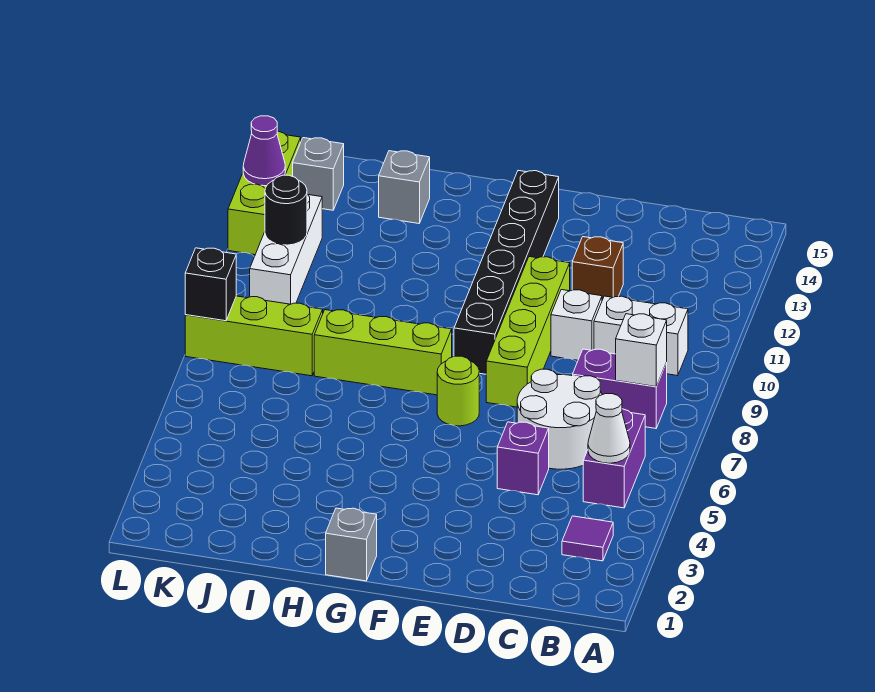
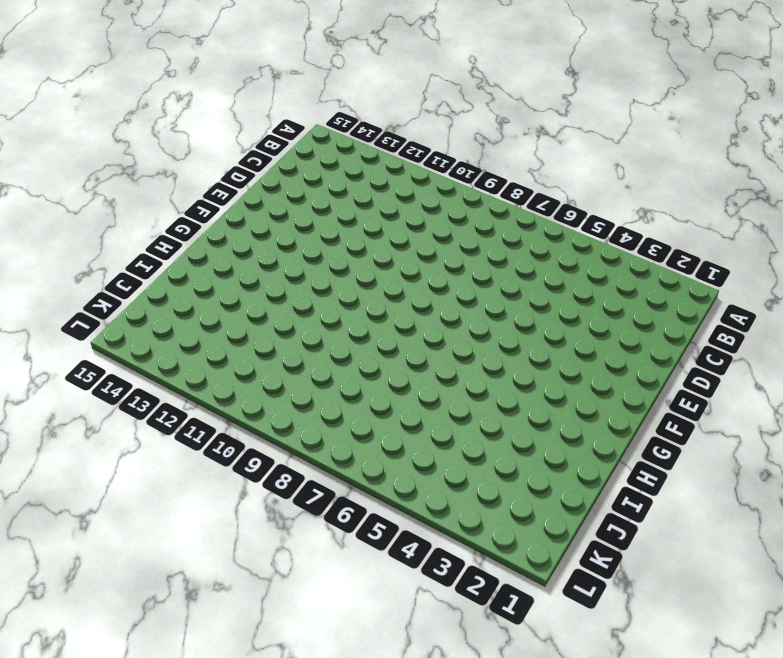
none -> purple 1x1 tile [562,516,613,561]
none -> purple 1x2 brick [583,409,645,508]
none -> purple 1x2 brick [573,349,667,428]

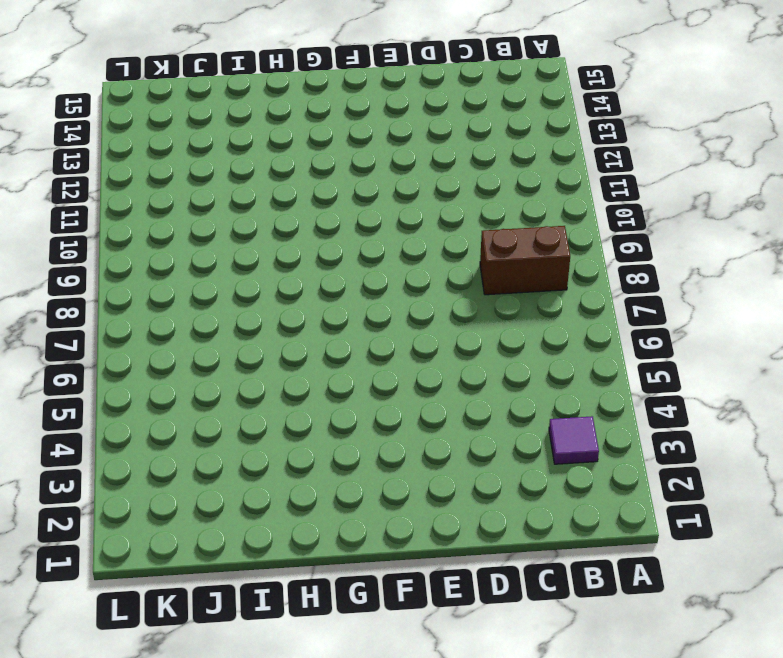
brown 1x2 brick [480,226,570,295] -> purple 1x2 brick [573,349,667,428]
none -> purple 1x2 brick [583,409,645,508]
none -> white 1x2 brick [594,296,688,376]
none -> white 2x2 round brick [517,369,602,469]

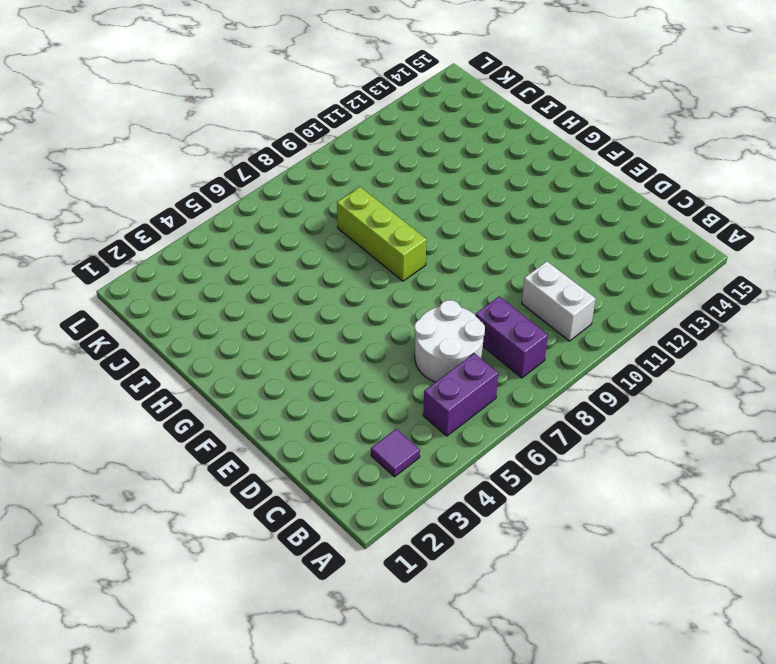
none -> purple 1x1 brick [497,422,549,495]
none -> white 1x1 brick [551,290,602,360]
none -> brown 1x1 brick [572,237,623,300]

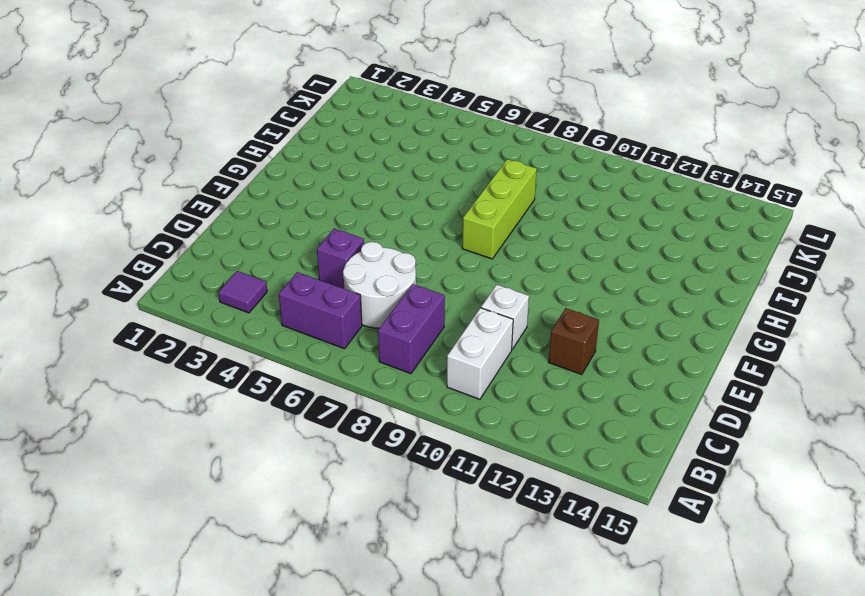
none -> lime 1x4 brick [486,257,570,407]
none -> lime 1x1 round brick [437,356,479,426]
none -> black 1x6 brick [454,171,559,374]

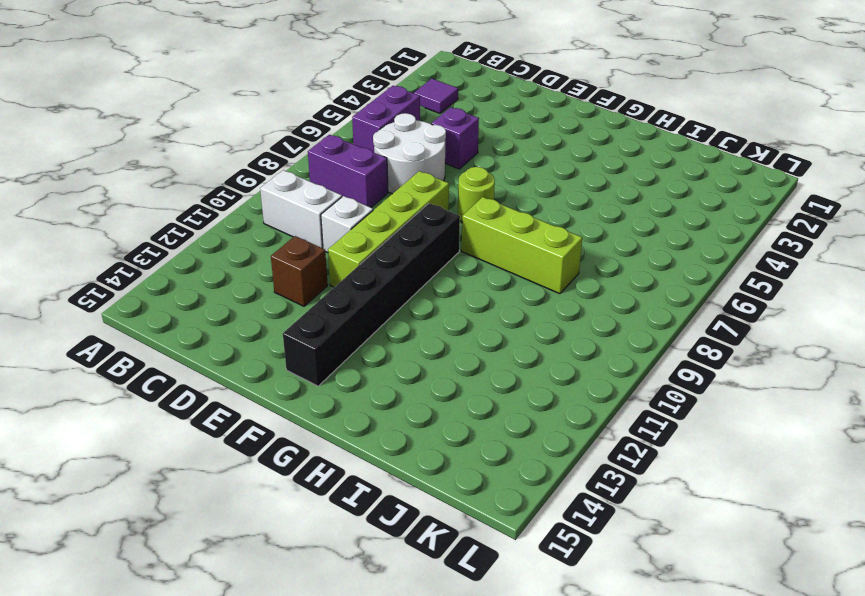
none -> grey 1x1 brick [326,508,377,581]
none -> grey 1x1 brick [379,151,430,223]
none -> lime 1x3 brick [185,296,323,376]

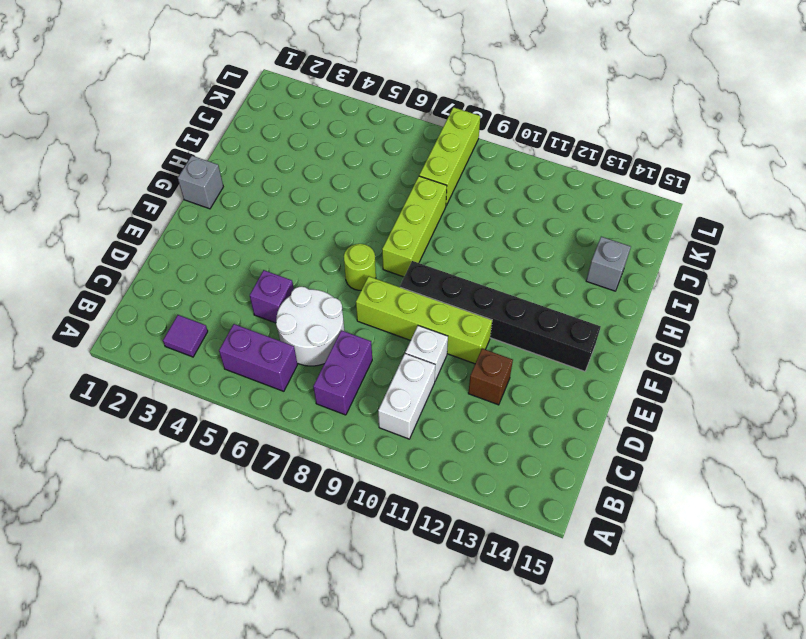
none -> white 1x3 brick [250,194,322,304]
none -> grey 1x1 brick [293,138,344,210]
none -> lime 1x3 brick [228,131,301,255]

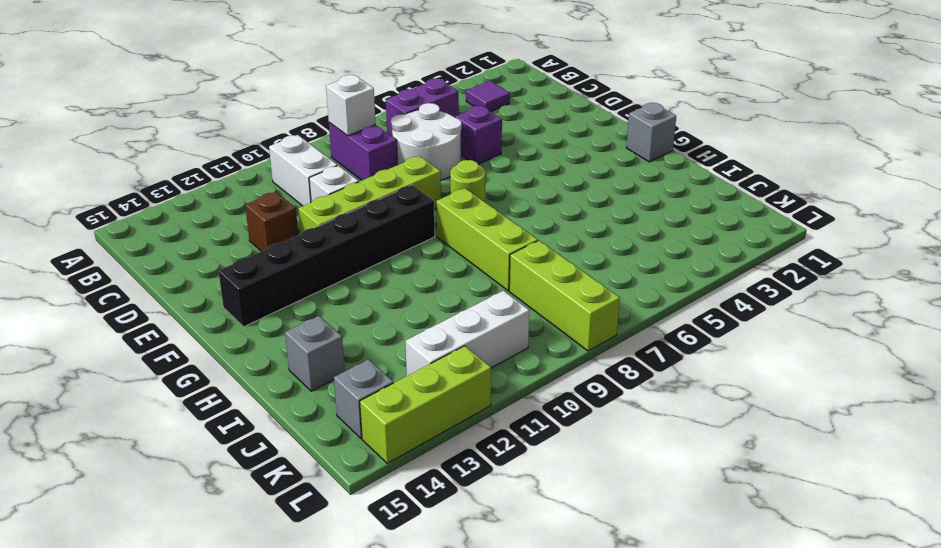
none -> white 1x1 cone [588,394,630,463]
none -> black 1x1 round brick [265,175,307,245]
none -> black 1x1 brick [185,248,236,321]

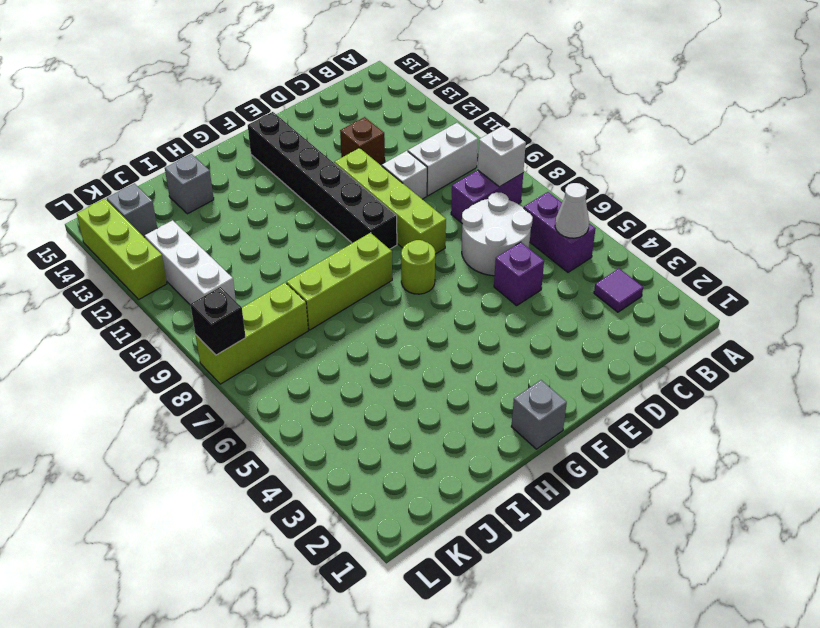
none -> black 1x1 round brick [265,175,307,245]
none -> purple 1x1 cone [243,116,285,186]

